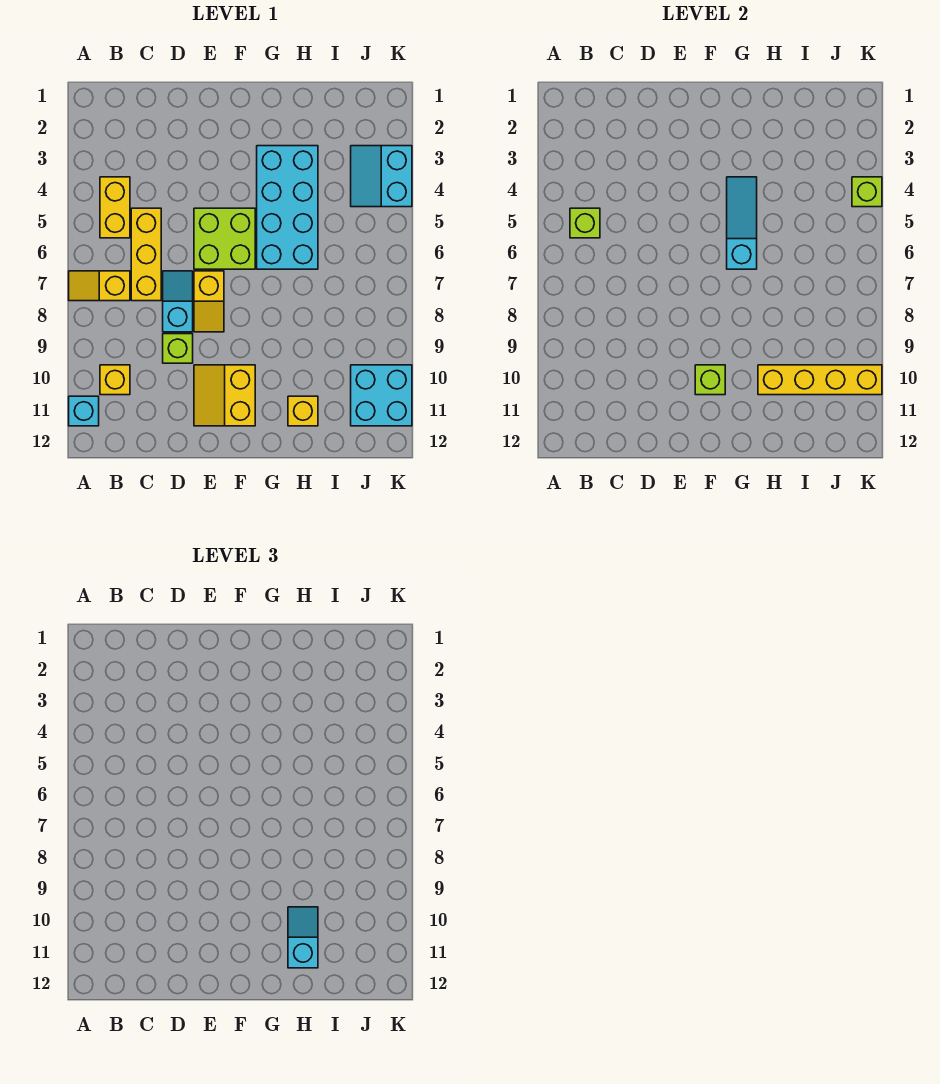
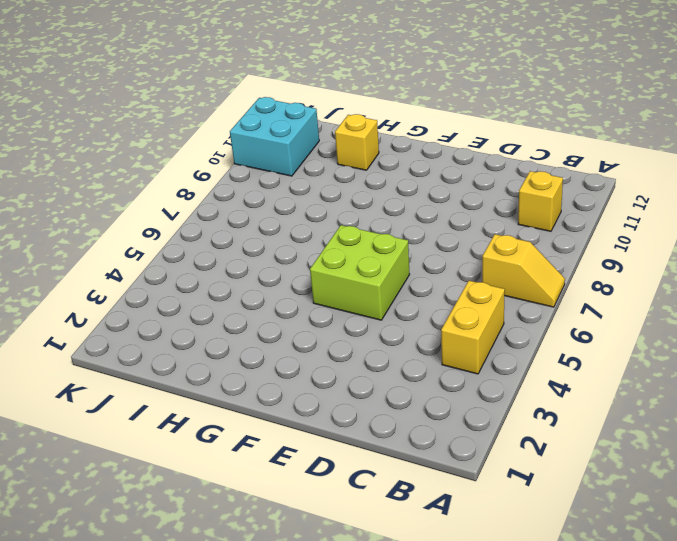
none -> cyan 1x1 brick [69,396,99,426]
none -> yellow 1x3 brick [131,208,161,301]
none -> cyan 1x2 slope [163,271,193,332]

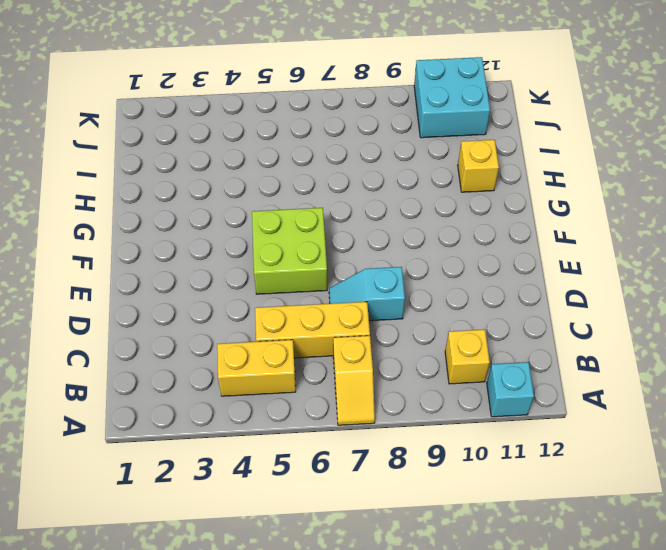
none -> lime 1x1 brick [163,334,193,363]
none -> yellow 1x2 slope [194,271,224,332]
none -> yellow 2x2 slope [194,365,255,426]

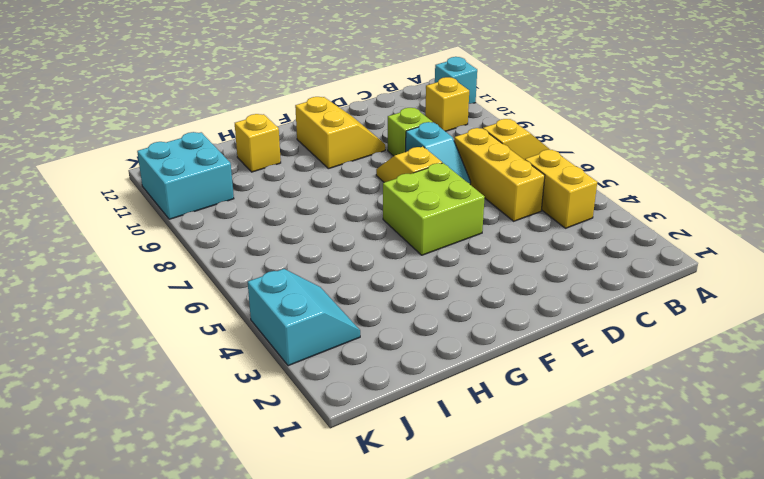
none -> cyan 2x4 brick [257,146,318,269]
none -> lime 1x1 brick [570,208,600,238]
none -> lime 1x1 brick [695,365,725,395]

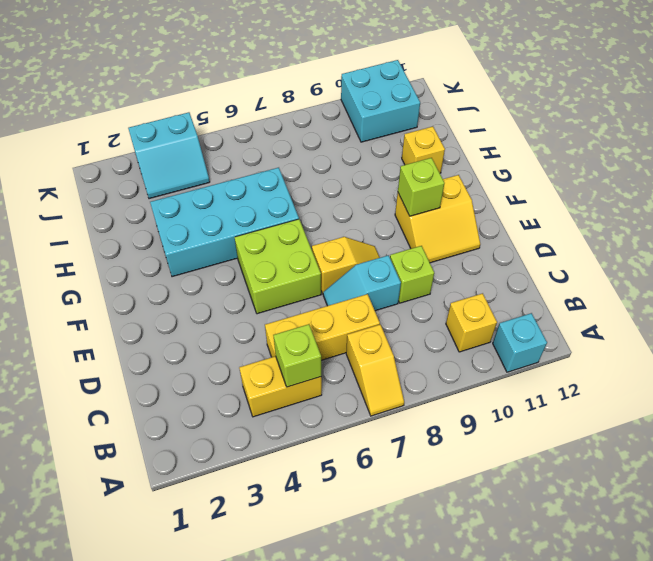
none -> cyan 1x3 slope [727,177,757,269]
none -> yellow 1x4 brick [758,365,882,395]
none -> lime 1x1 brick [852,177,882,207]

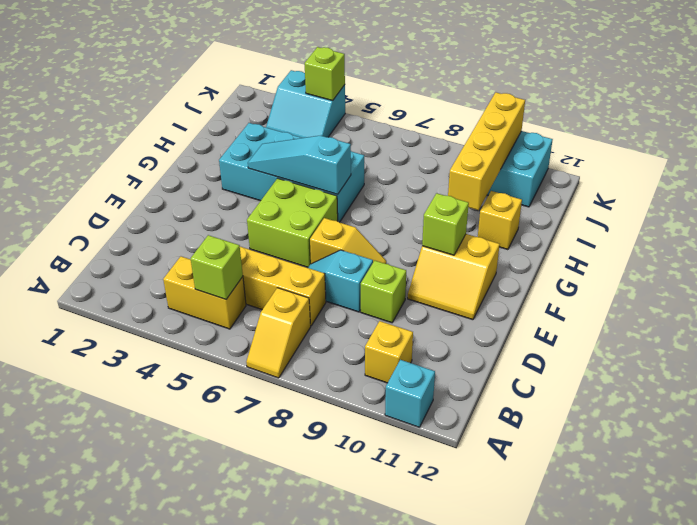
none -> cyan 1x2 slope [288,907,318,968]

